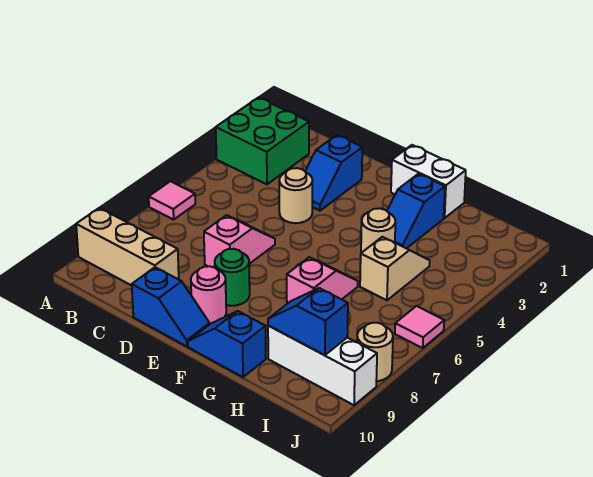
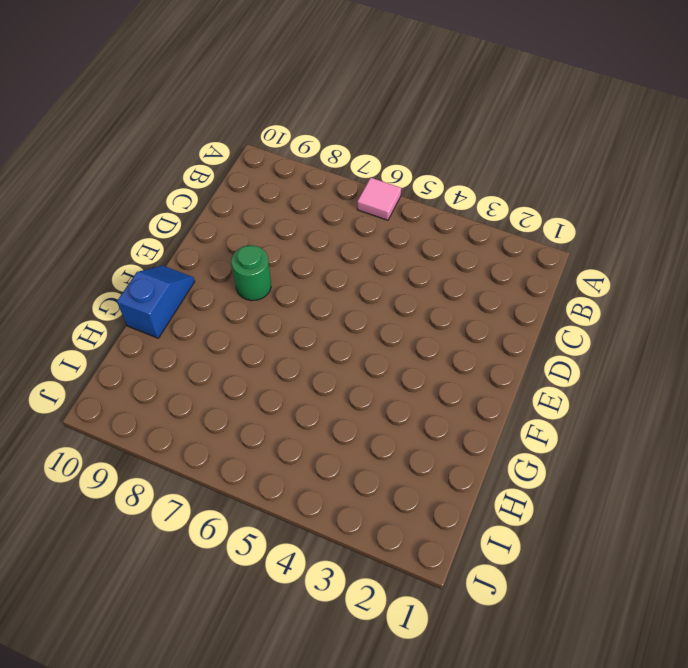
none -> green 2x2 brick [216,98,309,184]
none -> tan 1x3 brick [76,208,179,286]
none -> blue 1x2 slope [305,135,362,211]

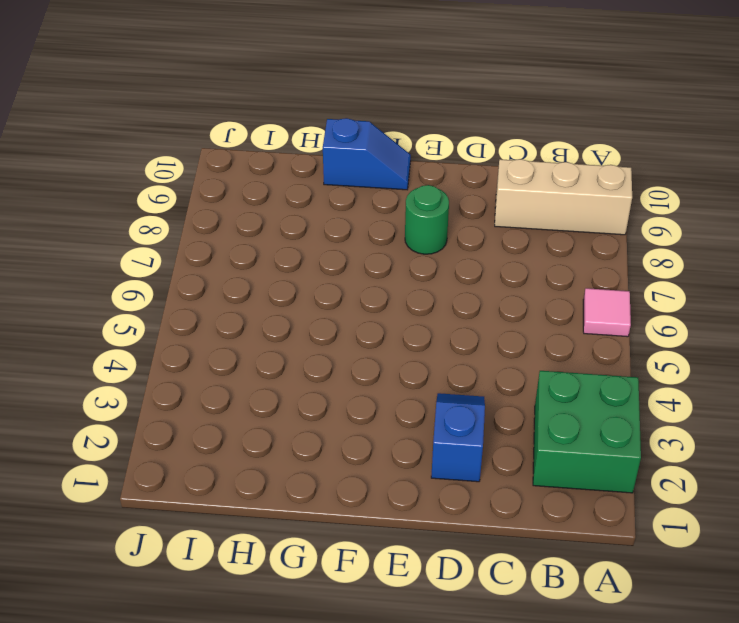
none -> tan 1x1 round brick [279,168,312,223]
none -> pink 1x2 slope [204,215,275,268]
none -> blue 1x2 slope [132,267,210,346]

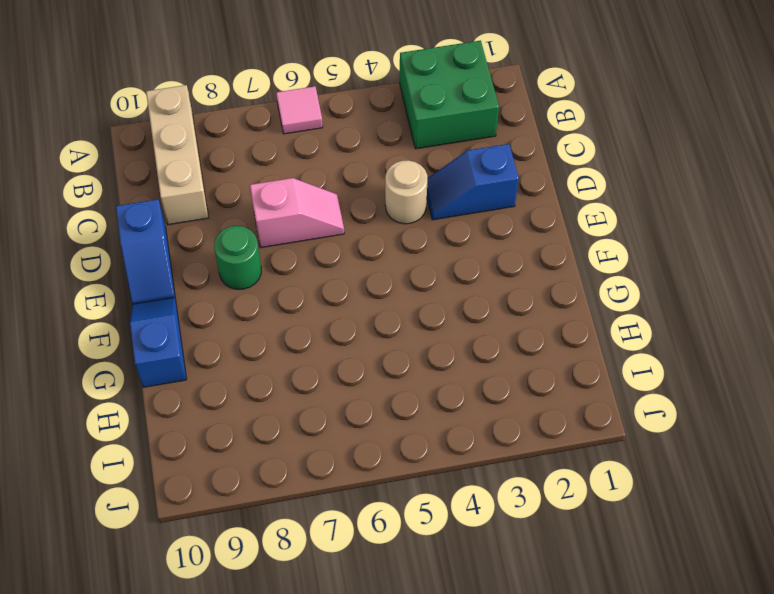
none -> pink 1x1 round brick [191,266,226,324]
none -> white 1x2 brick [391,145,466,218]
none -> blue 1x2 slope [387,174,445,248]

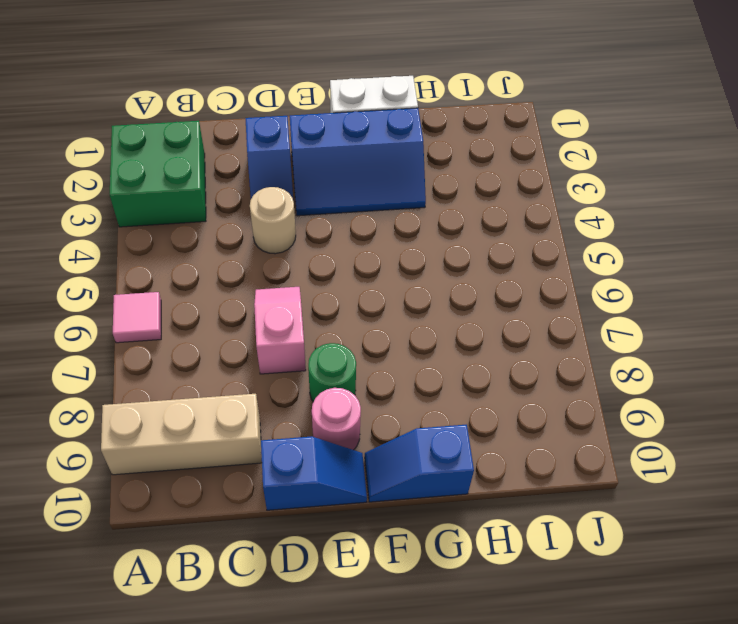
blue 2x3 slope [290,108,426,216] -> blue 1x2 slope [387,174,445,248]
none -> tan 1x1 round brick [361,208,395,253]
none -> pink 1x2 slope [287,257,358,304]
none -> tan 1x2 slope [360,237,430,300]

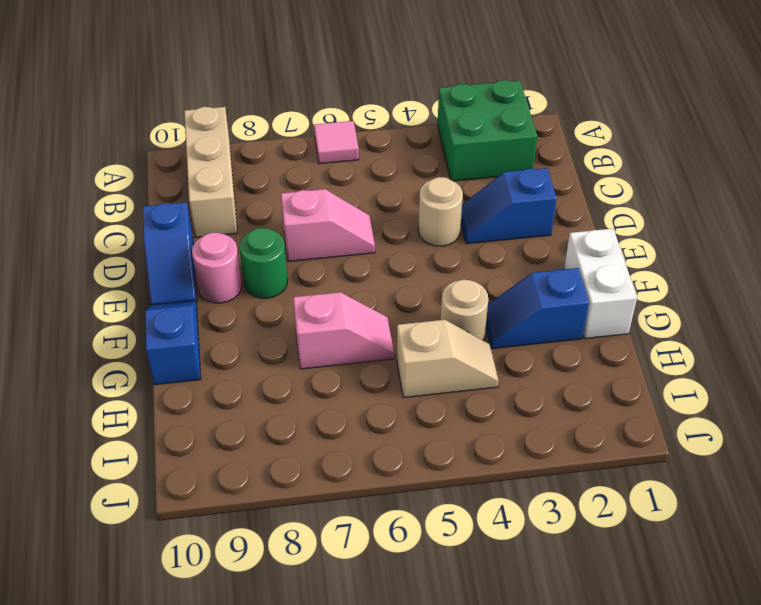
none -> white 1x3 brick [268,326,377,405]
none -> pink 1x1 tile [395,306,444,348]
none -> tan 1x1 round brick [357,323,393,381]

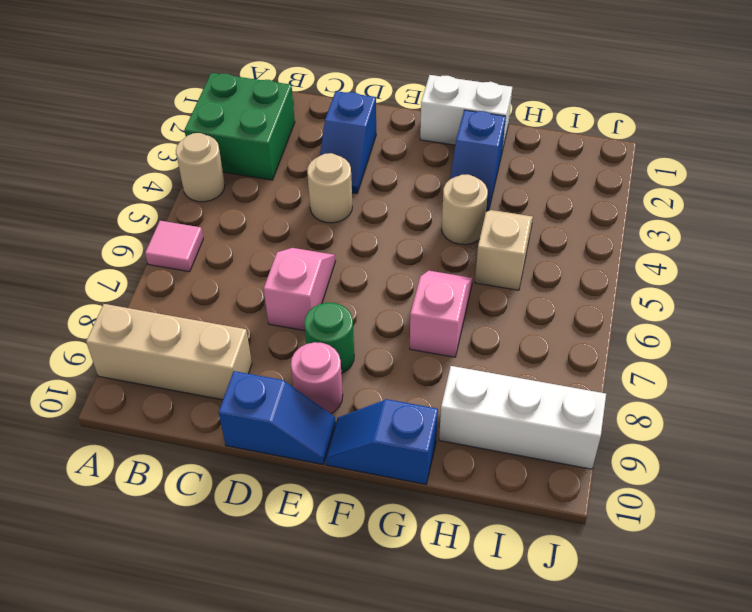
tan 1x1 round brick [176,133,225,202] -> tan 1x1 round brick moved to [357,323,393,381]
none -> pink 1x1 tile [395,306,444,348]
none -> blue 1x2 slope [268,288,348,355]

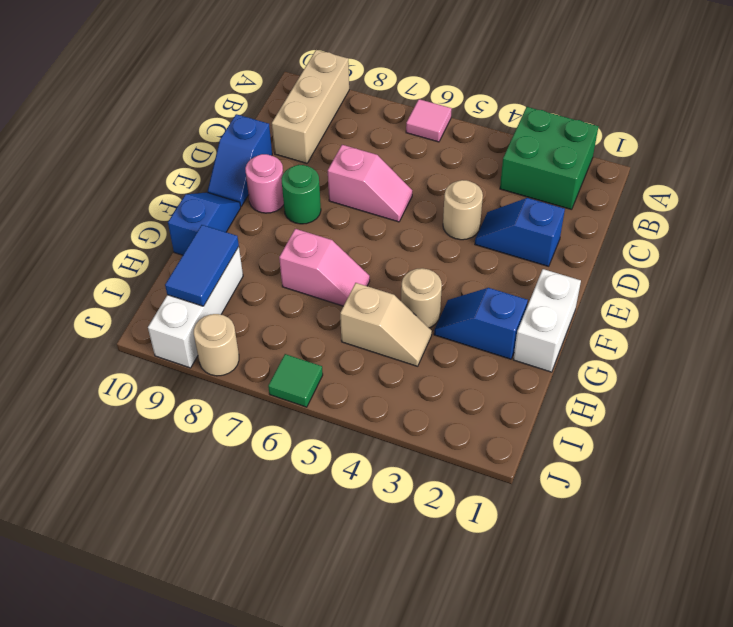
blue 1x2 tile [165,225,239,306] -> blue 1x2 slope [268,288,348,355]
green 1x1 tile [268,354,323,407] -> pink 1x1 tile [395,306,444,348]

